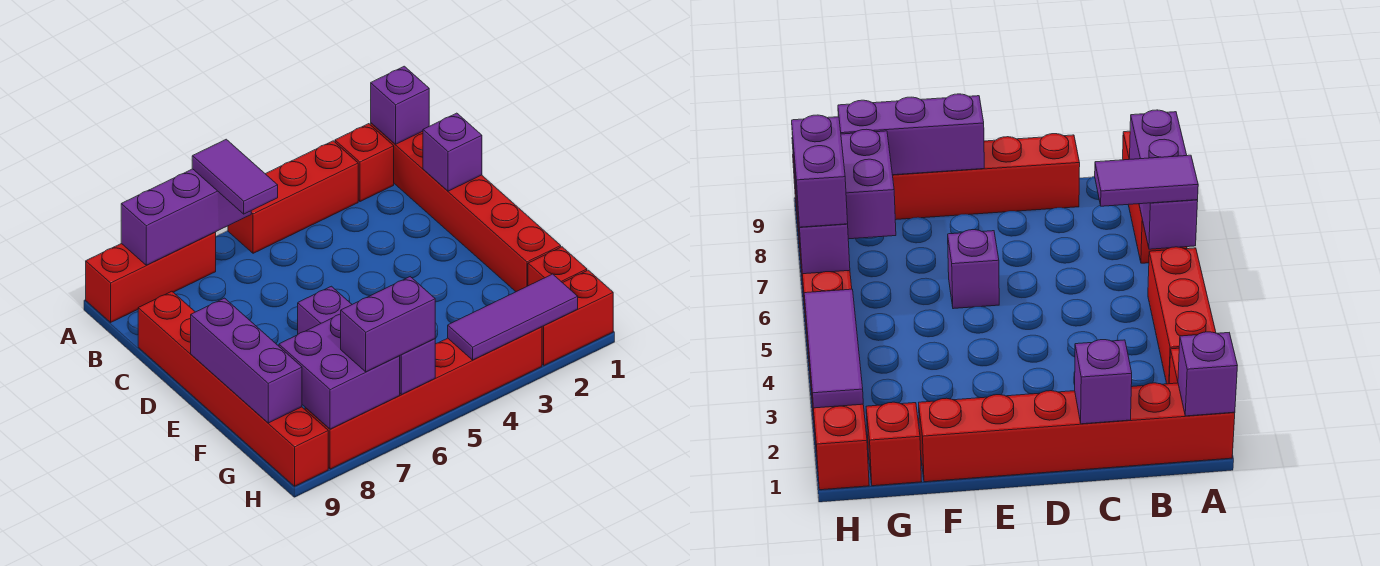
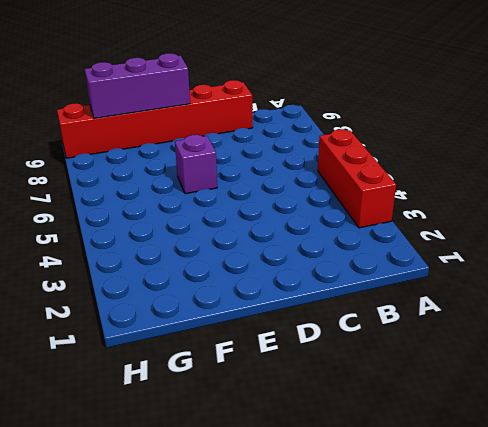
none -> red 1x6 brick [371,123,561,292]
none -> red 1x1 brick [335,124,394,202]
none -> red 1x3 brick [86,232,216,322]

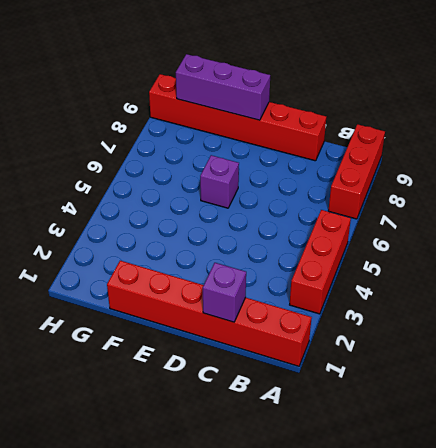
none -> red 1x1 brick [335,124,394,202]
none -> red 1x1 brick [528,247,587,286]
none -> red 1x2 brick [542,270,613,365]

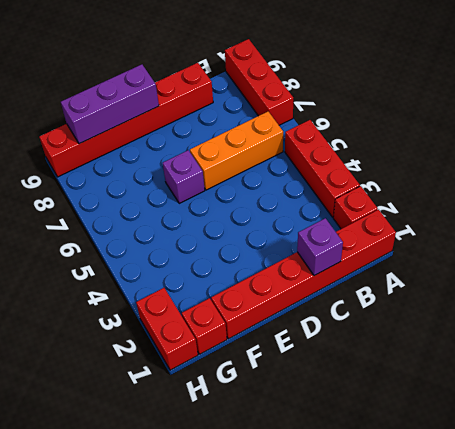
orange 1x3 brick [190,112,283,190] -> none
none -> red 1x6 brick [305,327,542,469]
none -> purple 1x1 brick [371,66,429,144]
none -> purple 1x3 brick [121,169,251,265]

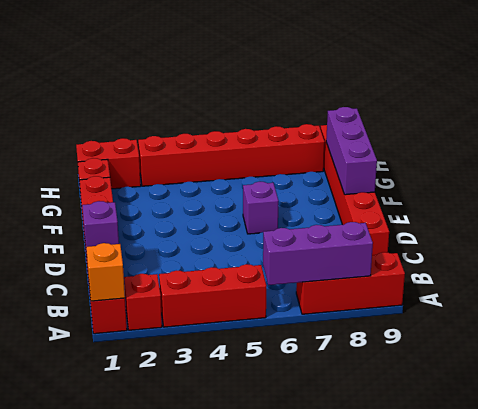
orange 1x1 brick [86,243,125,301] -> purple 1x1 brick [371,66,429,144]
none -> purple 2x2 brick [279,314,400,429]
none -> purple 1x3 tile [448,274,578,360]
none -> purple 1x1 brick [400,339,435,395]

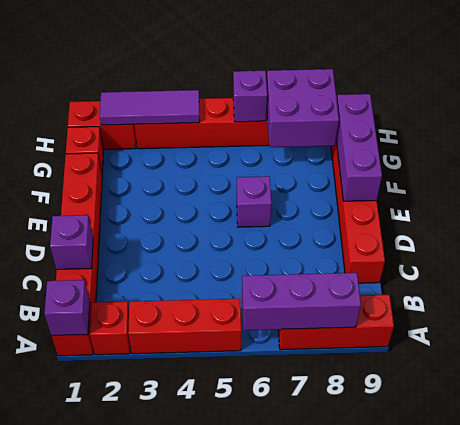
none -> purple 1x2 tile [192,139,278,214]
none -> purple 1x2 brick [341,277,435,372]

